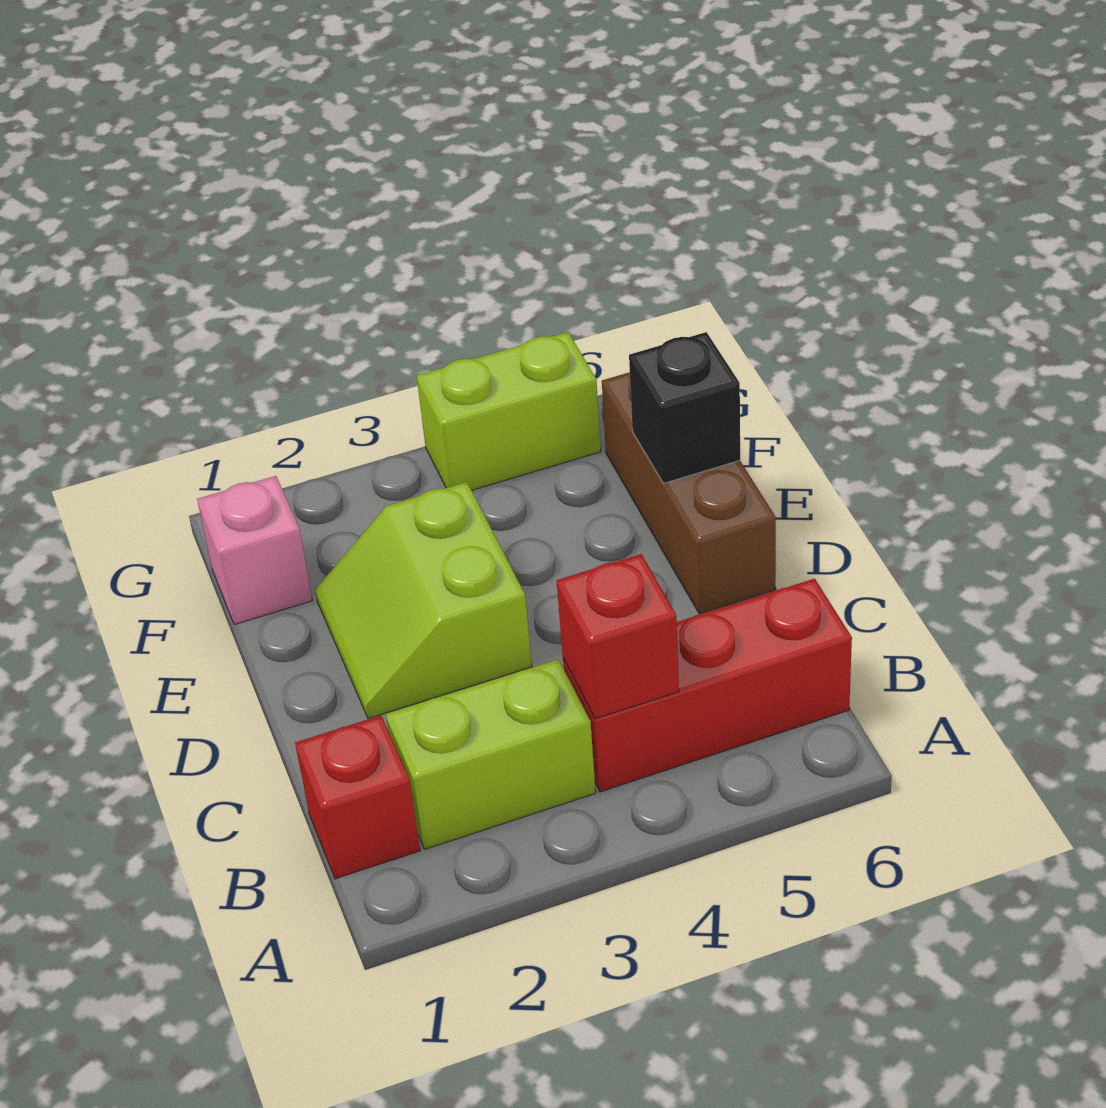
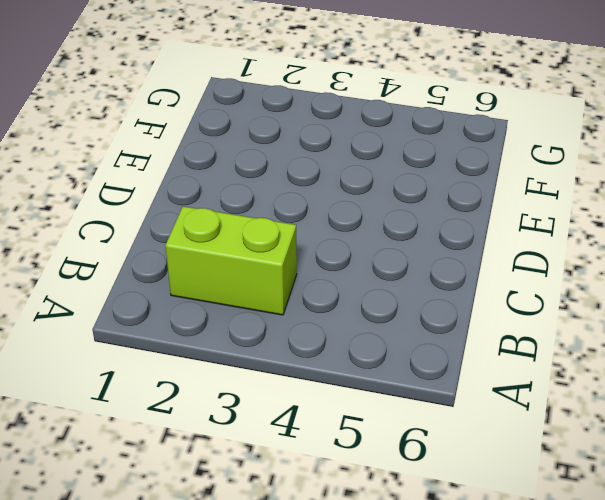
none -> red 1x1 brick [295,715,420,879]
none -> red 1x3 brick [563,579,852,792]

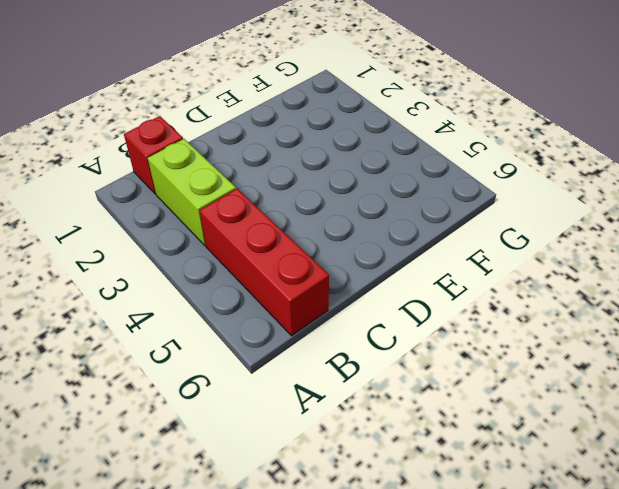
none -> lime 2x2 slope [315,482,532,719]
none -> brown 1x3 brick [602,372,776,614]

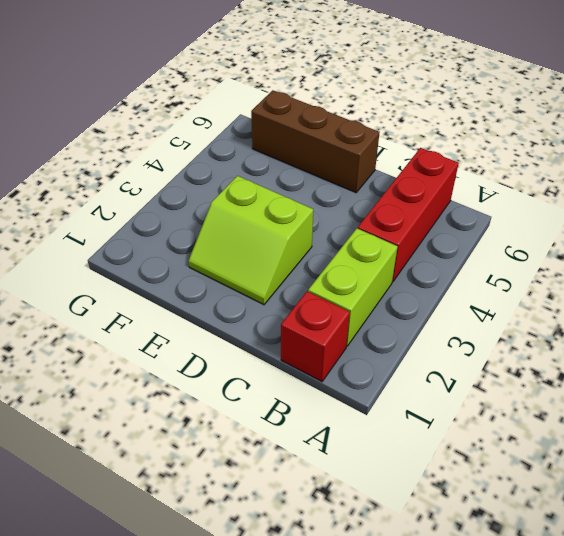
none -> pink 1x1 brick [197,476,312,625]
none -> lime 1x2 brick [417,332,601,490]

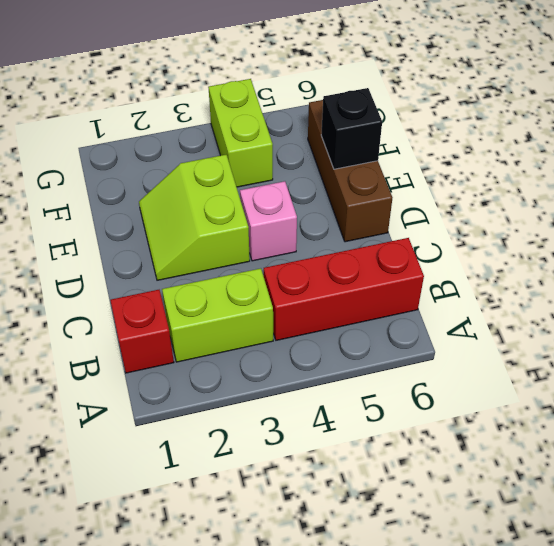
pink 1x1 brick [240,181,297,261] -> pink 1x1 brick moved to [197,476,312,625]
lime 1x2 brick [208,79,273,187] -> lime 1x2 brick turned to [417,332,601,490]
none -> red 1x1 brick [557,554,679,719]

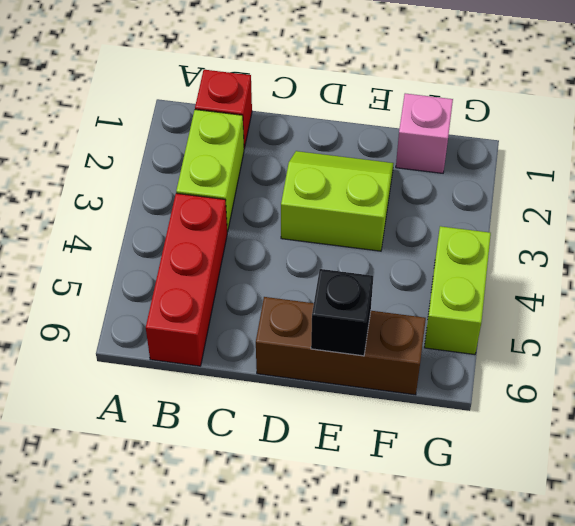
none -> red 1x1 brick [557,554,679,719]

